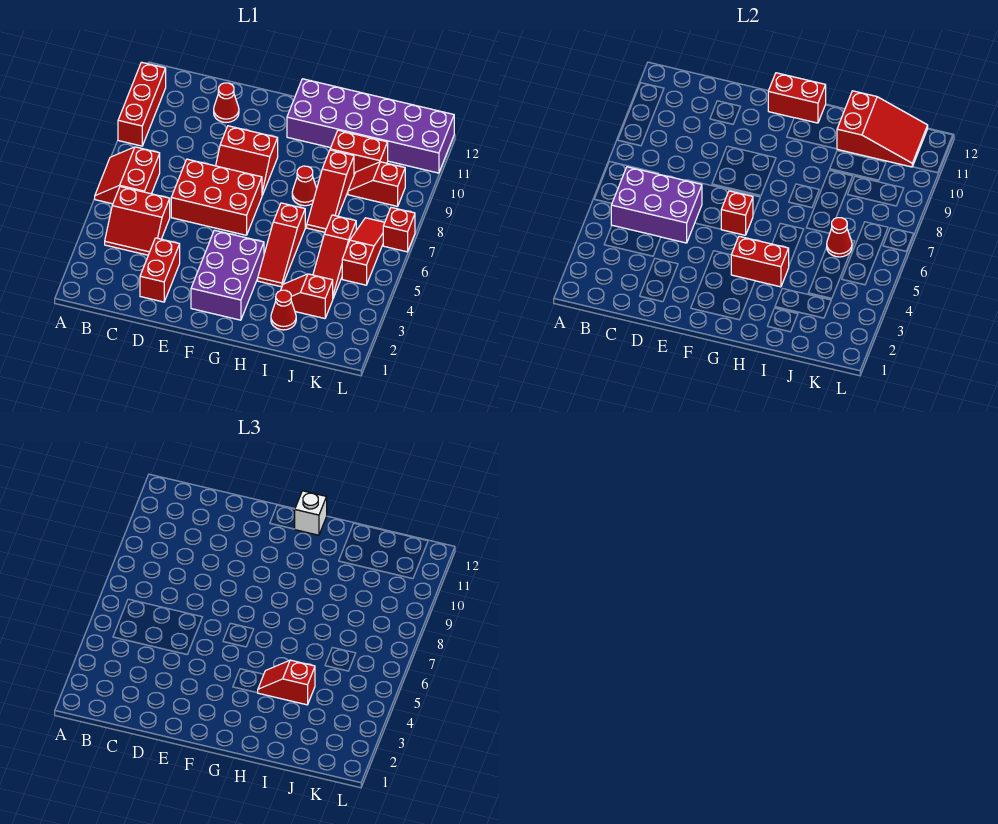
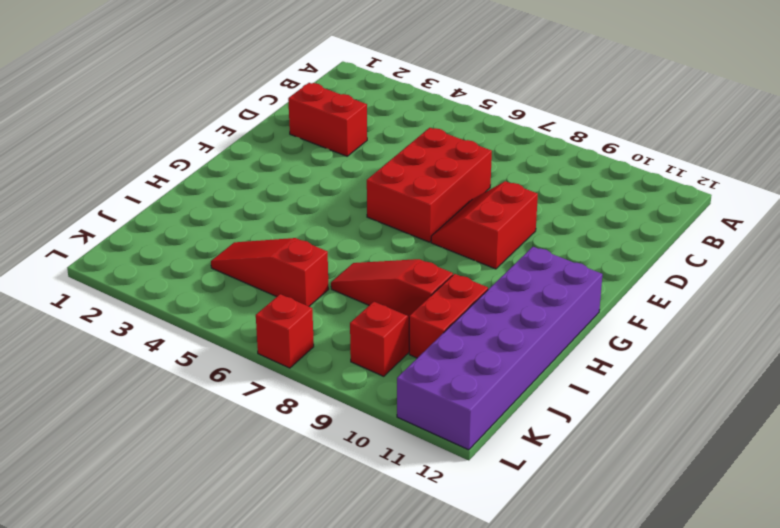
none -> red 2x2 slope [95,147,160,204]
none -> red 1x3 brick [118,62,166,146]
none -> red 2x2 slope [105,187,170,255]

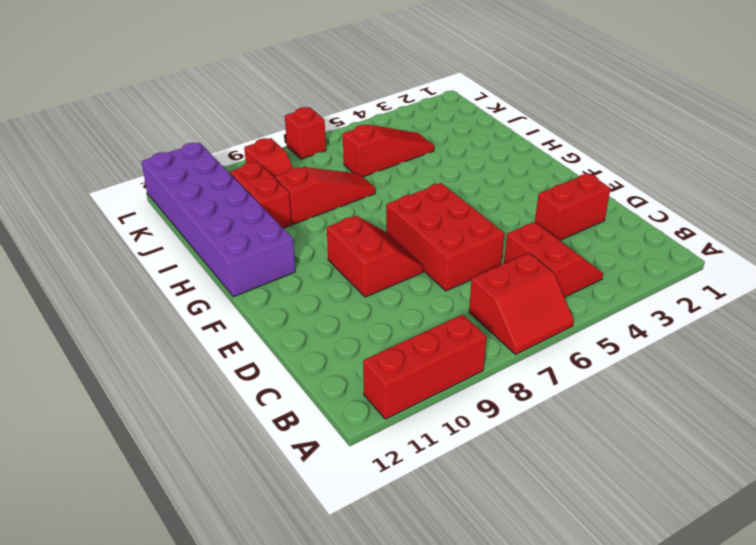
none -> red 1x1 cone [214,83,239,123]
none -> purple 2x3 brick [191,230,264,320]
none -> red 1x3 slope [258,203,305,287]

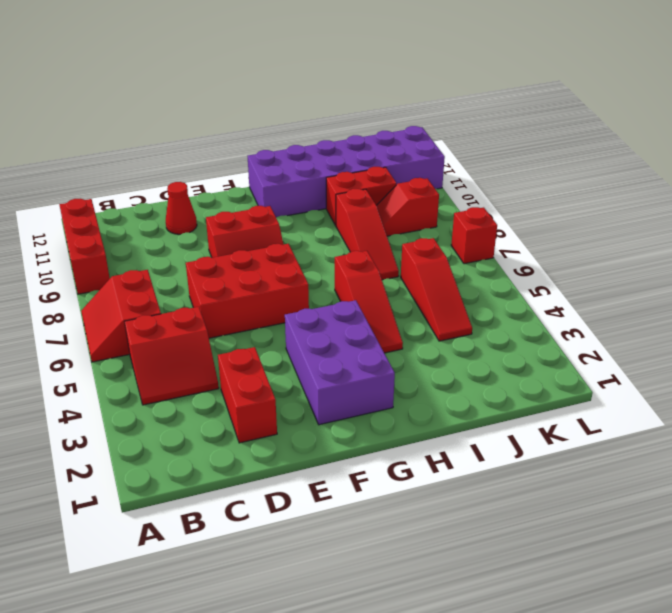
none -> red 1x1 cone [292,166,317,206]
none -> red 1x1 cone [271,290,296,330]
none -> red 1x2 slope [281,274,333,318]

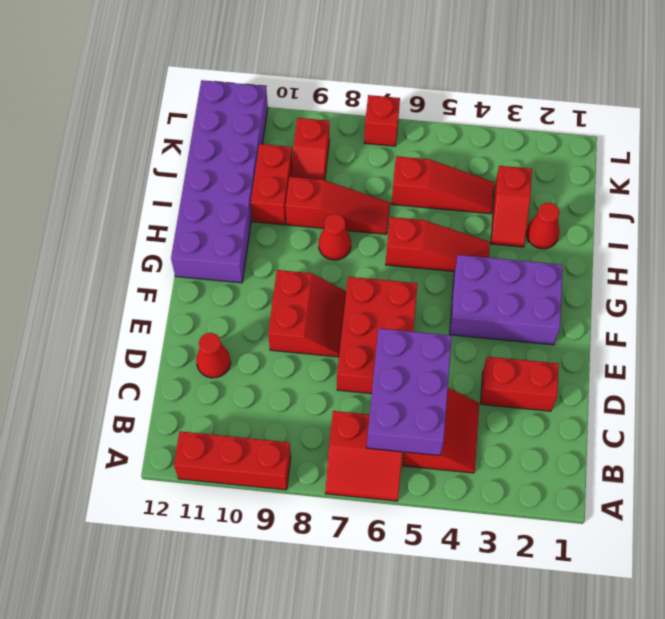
none -> red 1x3 slope [342,218,385,285]
none -> red 1x1 brick [721,191,753,235]
none -> red 1x2 brick [768,73,826,123]

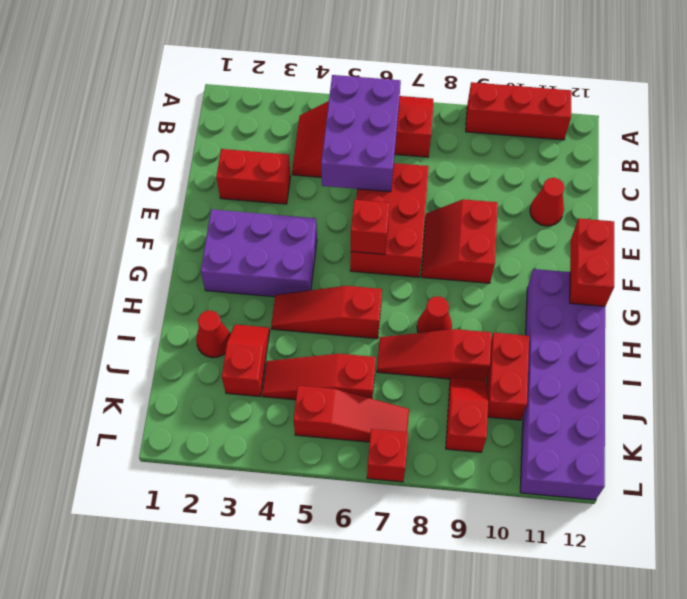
none -> red 1x2 brick [731,236,789,287]
none -> red 2x3 slope [837,91,928,167]
none -> red 1x1 cone [827,218,852,257]

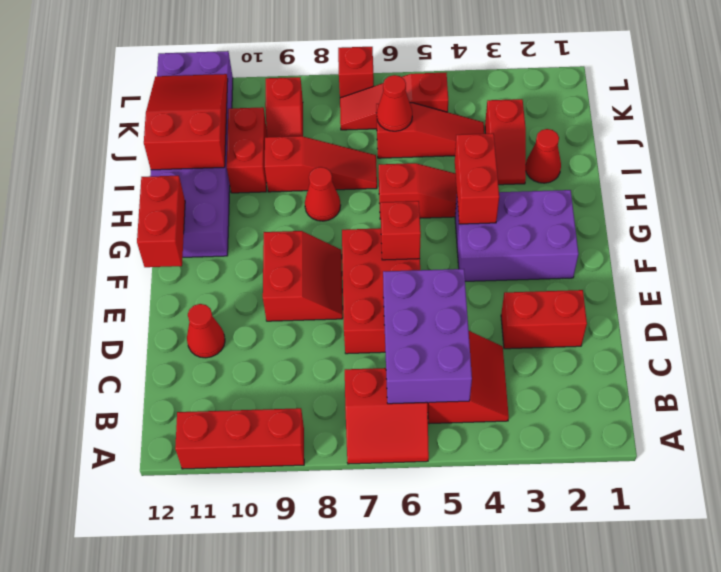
none -> white 1x1 brick [295,491,327,535]
none -> red 1x2 slope [258,660,315,705]

